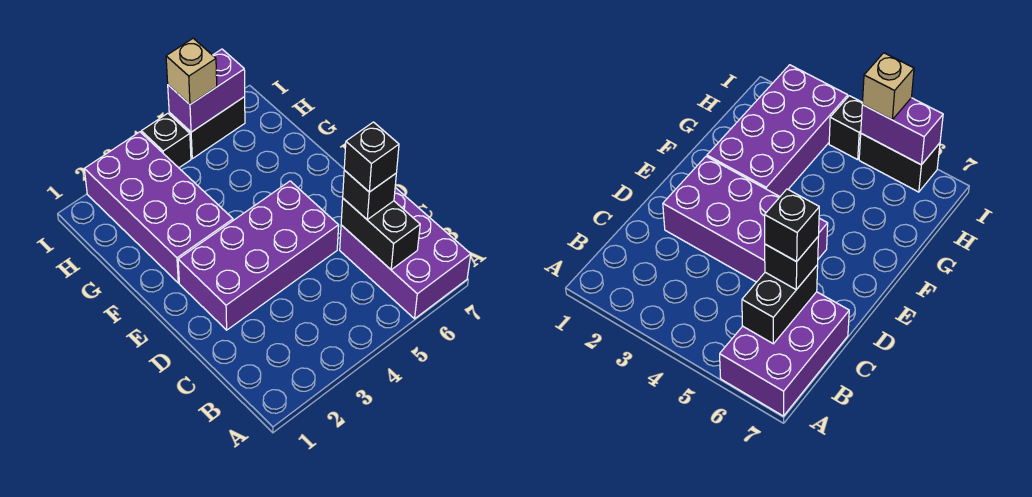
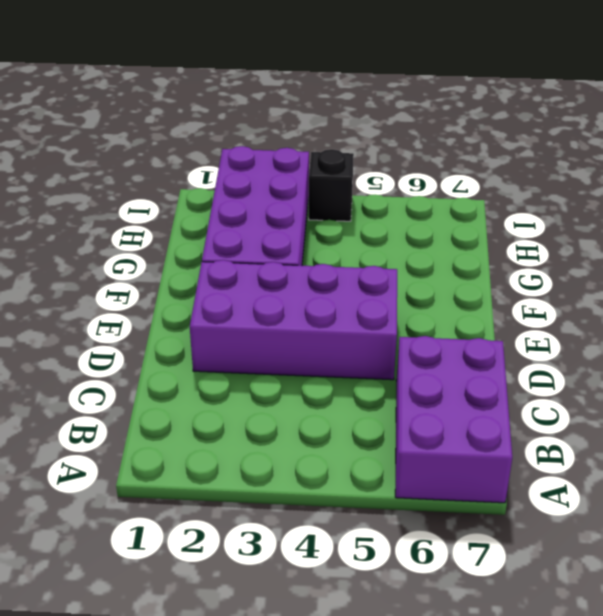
none -> black 1x2 brick [169,97,245,159]
none -> black 1x2 brick [341,199,420,270]

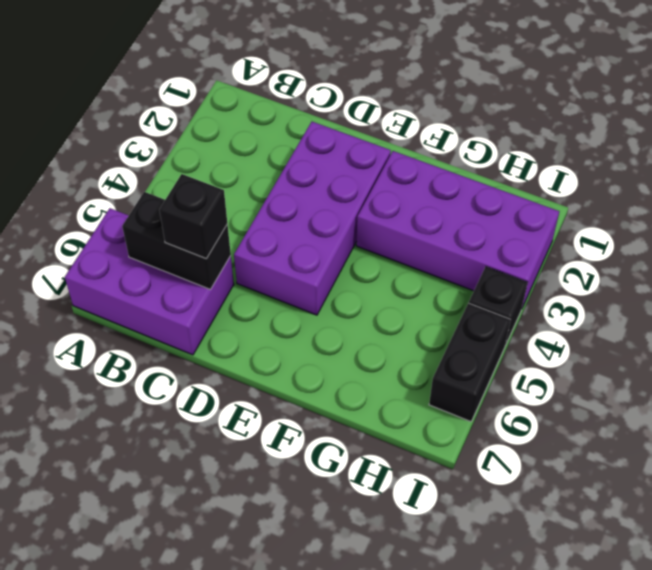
none -> purple 1x2 brick [168,49,245,132]
none -> tan 1x1 brick [166,38,217,104]

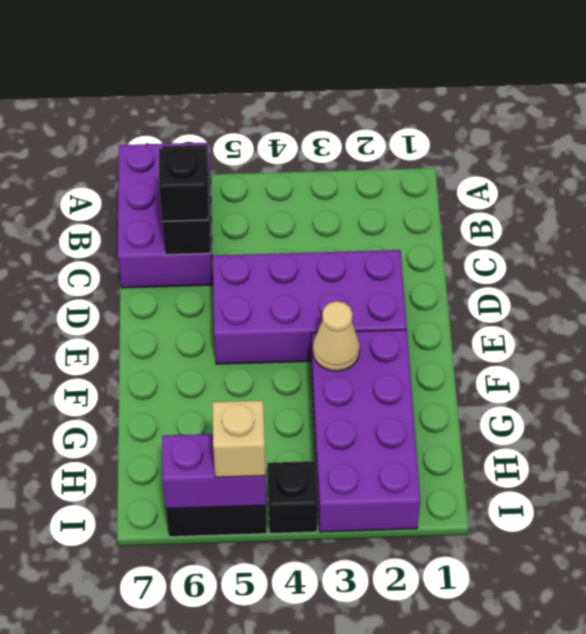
tan 1x1 cone [313,301,360,371] -> none
none -> black 1x1 brick [344,122,399,192]

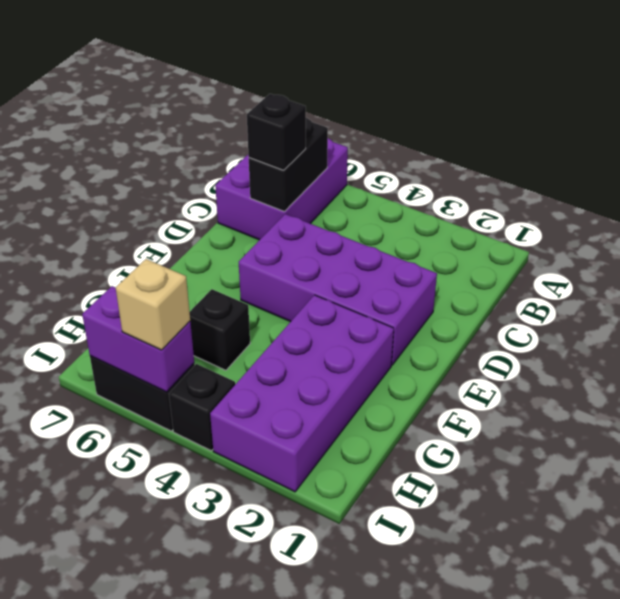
black 1x1 brick [190,289,250,370] -> black 1x1 brick moved to [344,122,399,192]

